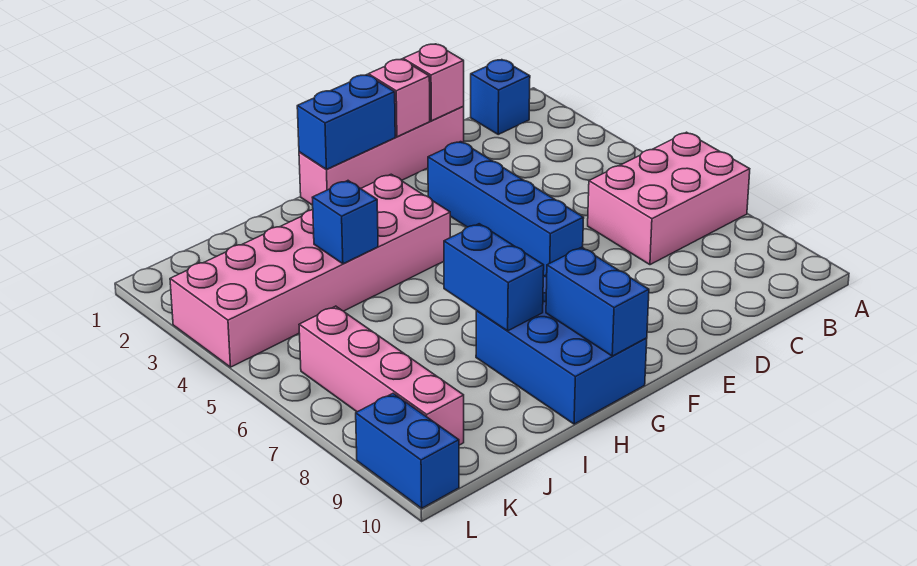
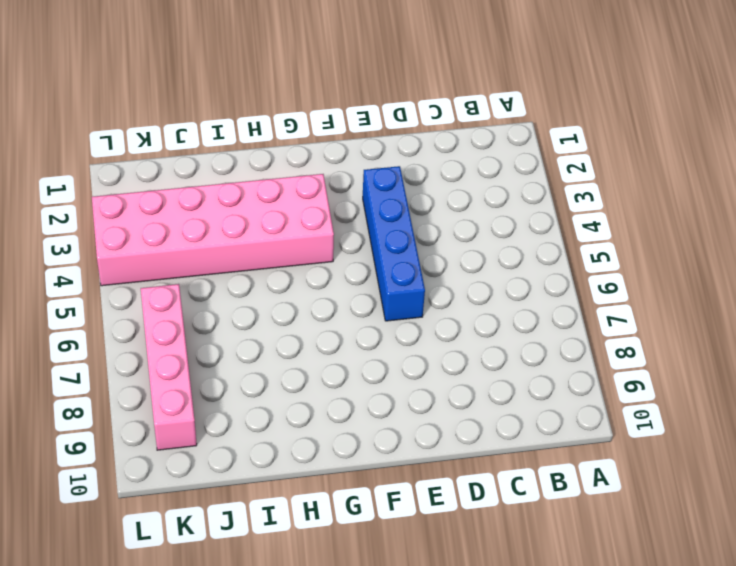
none -> pink 2x3 brick [588,132,750,265]
none -> blue 1x1 brick [471,60,530,134]
none -> pink 1x4 brick [299,107,464,205]

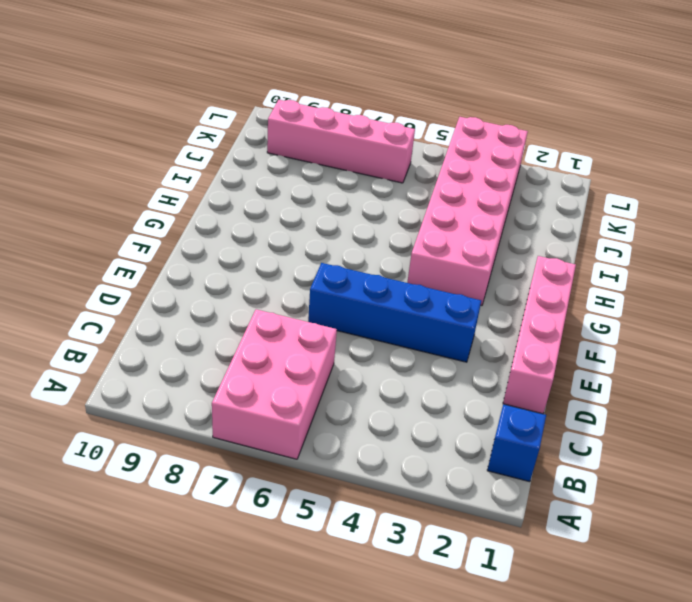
none -> blue 2x3 brick [476,275,647,424]
none -> blue 1x2 brick [356,393,459,508]
none -> pink 1x1 brick [403,44,464,121]

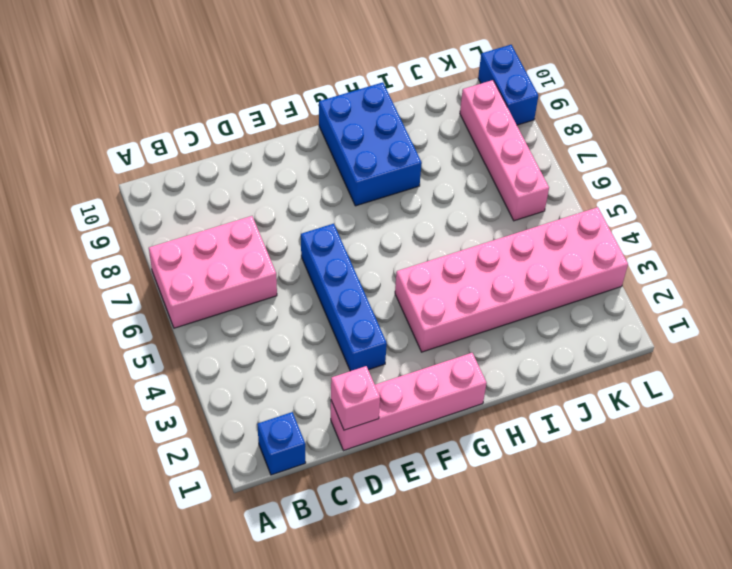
none -> pink 1x1 brick [368,59,430,137]
none -> blue 1x2 brick [297,75,395,169]
none -> blue 1x2 brick [546,247,649,356]

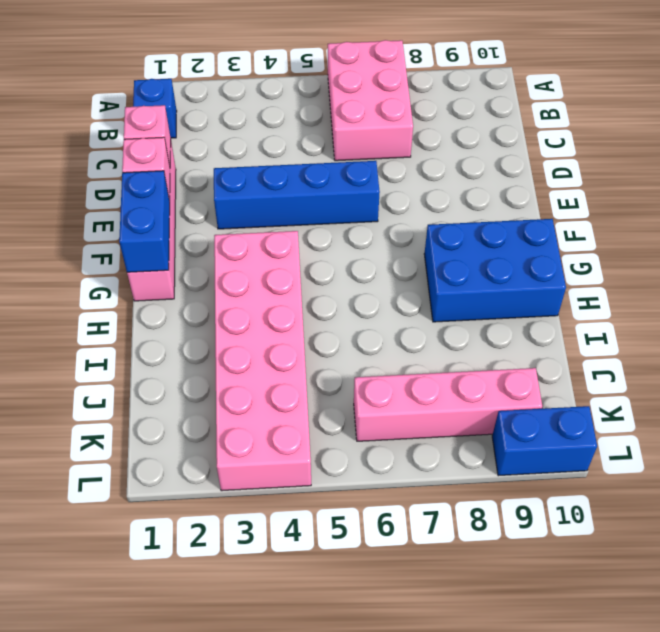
none -> blue 1x2 brick [546,247,649,356]
none -> blue 1x2 brick [444,224,544,331]
none -> blue 1x1 brick [312,181,378,264]

